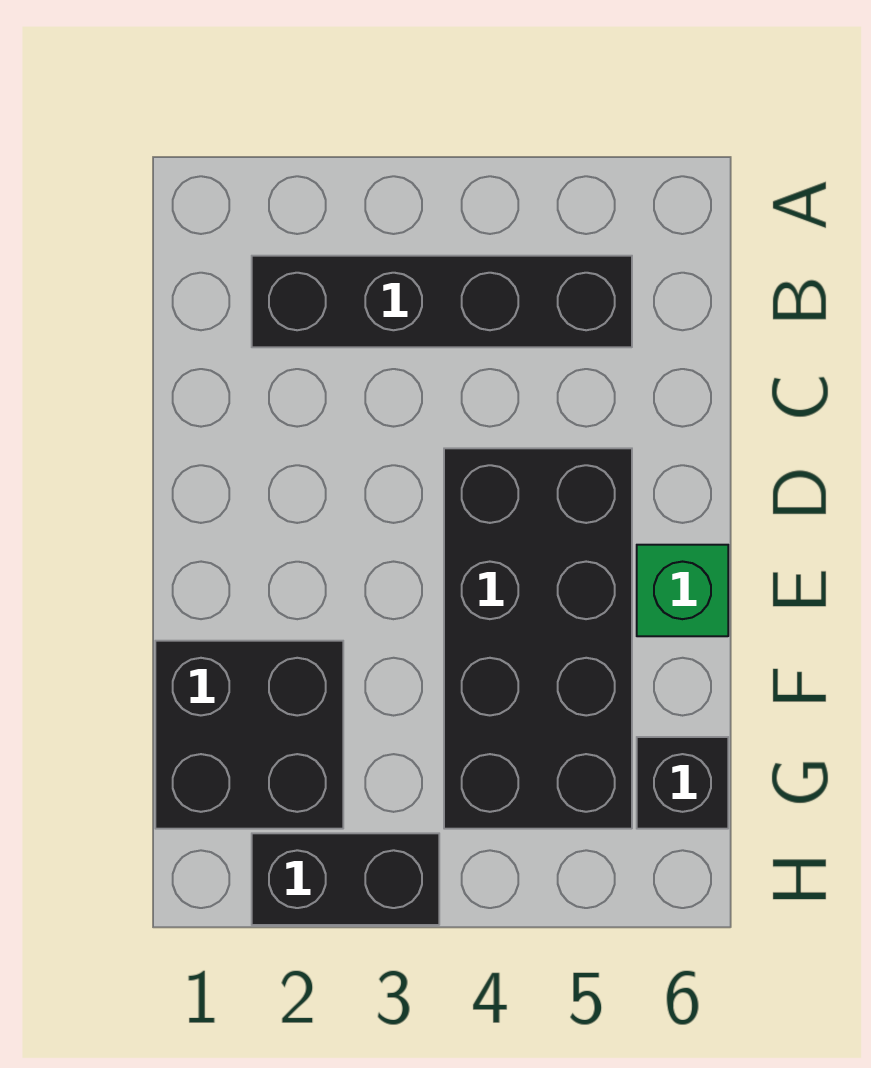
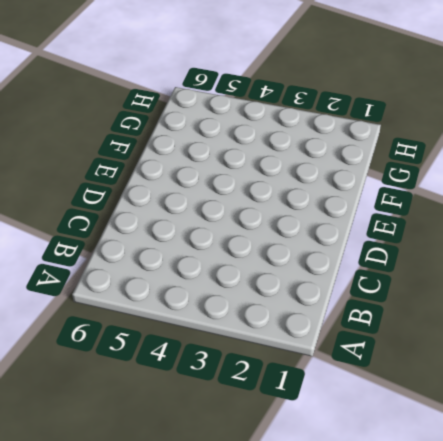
none -> black 1x4 brick [252,256,632,347]
none -> black 2x4 brick [444,448,632,829]

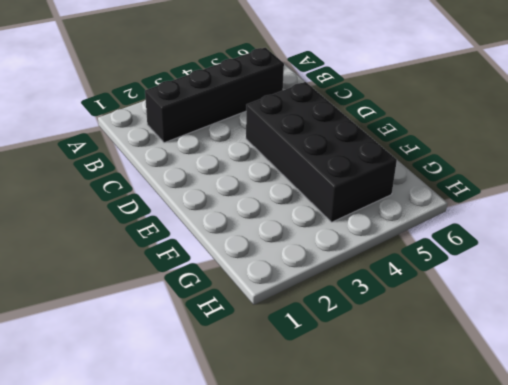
none -> green 1x1 brick [637,545,728,636]
none -> black 2x2 brick [155,641,343,829]

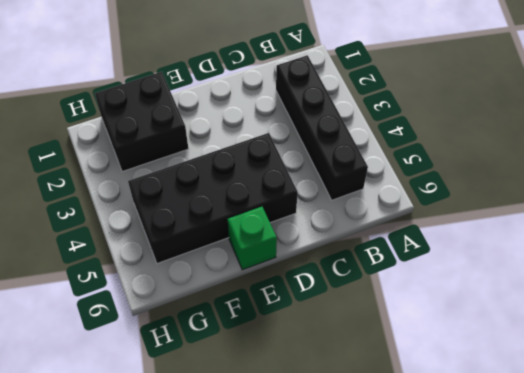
none -> black 1x1 brick [637,737,728,829]
none -> black 1x2 brick [252,833,439,925]

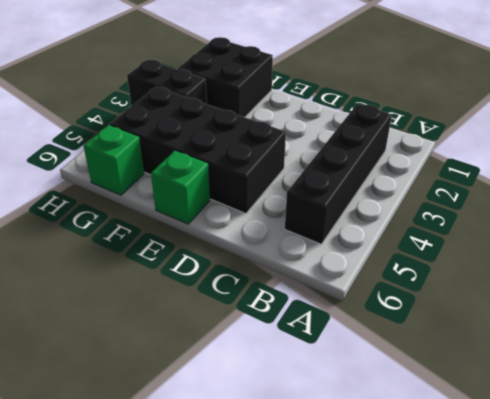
black 1x2 brick [127,60,207,106] -> black 1x2 brick turned to [252,833,439,925]
green 1x1 brick [84,125,144,195] -> black 1x1 brick [637,737,728,829]

